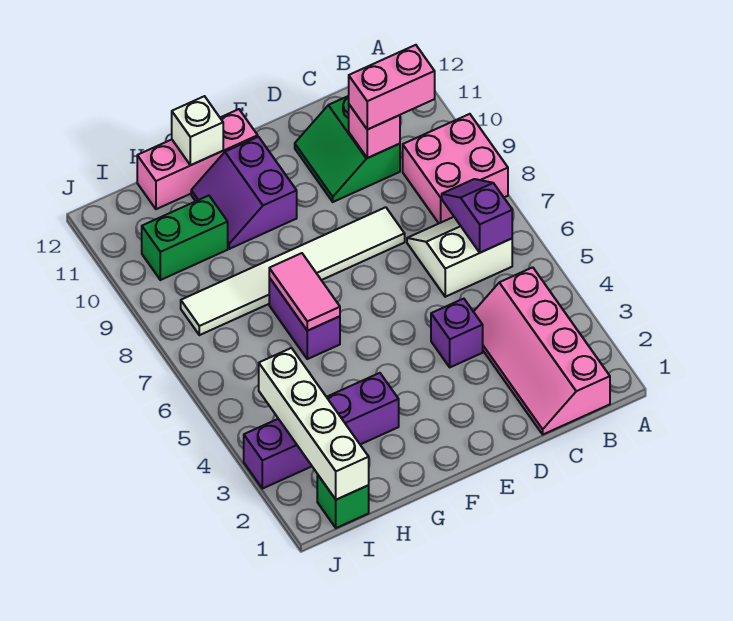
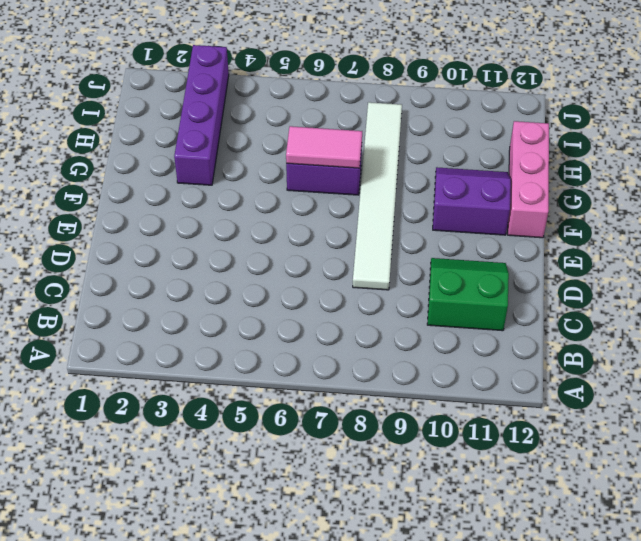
none -> pink 2x2 brick [403,114,508,223]
none -> pink 2x4 slope [474,267,610,434]
none -> white 2x2 slope [407,217,512,297]

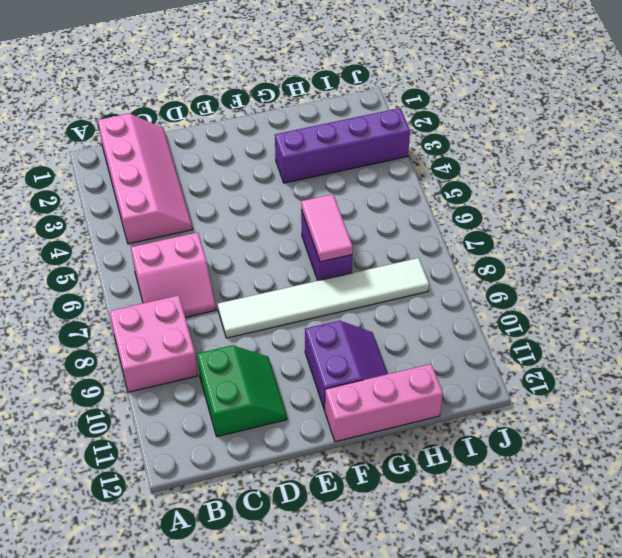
pink 2x2 slope [131,232,216,317] -> white 2x2 slope [407,217,512,297]
none -> purple 1x1 brick [431,299,483,367]
none -> green 1x2 brick [142,196,228,280]
none -> green 1x1 brick [317,474,369,528]

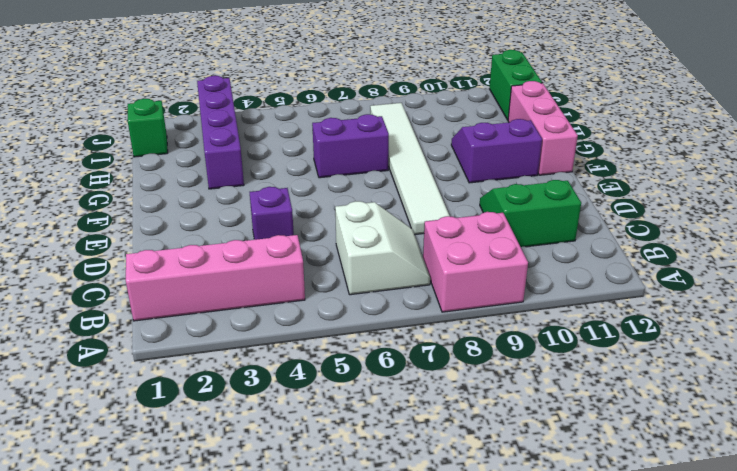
green 1x2 brick [489,50,542,120] -> green 1x2 brick moved to [142,196,228,280]
none -> purple 1x2 slope [442,179,512,253]
none -> pink 1x1 brick [349,105,400,158]
none -> pink 1x2 tile [269,253,340,331]

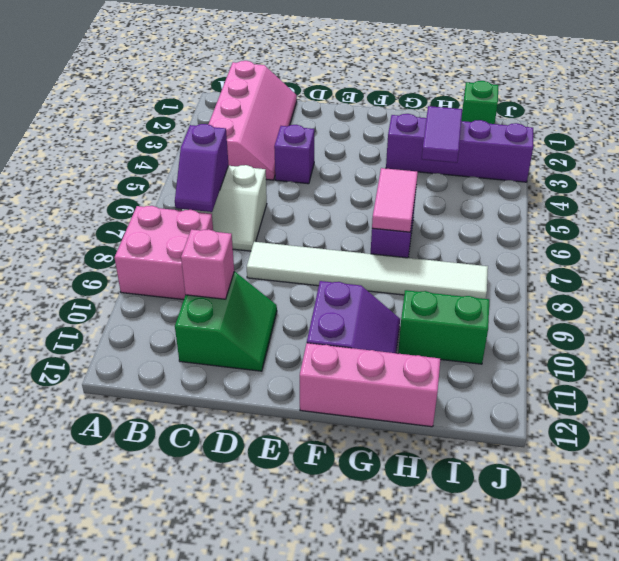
purple 1x2 tile [422,106,462,163] -> none
none -> white 1x1 brick [172,96,223,165]
none -> white 1x4 brick [259,348,369,500]
none -> pink 1x2 brick [349,45,435,130]

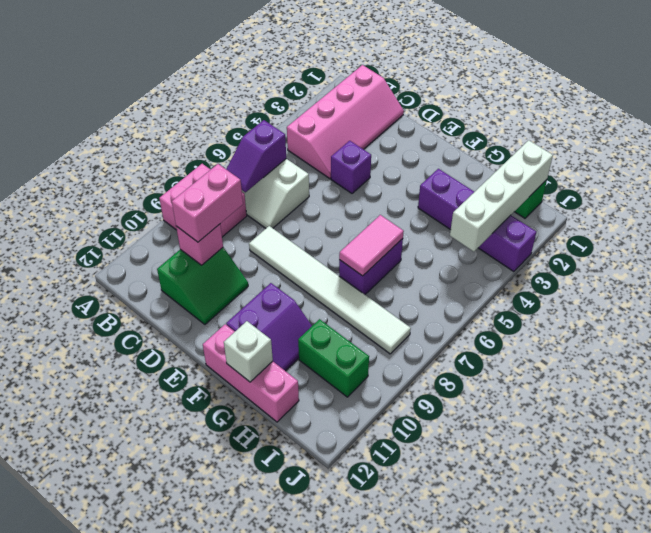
pink 1x2 brick [172,164,243,242] -> pink 1x2 brick turned to [349,45,435,130]

